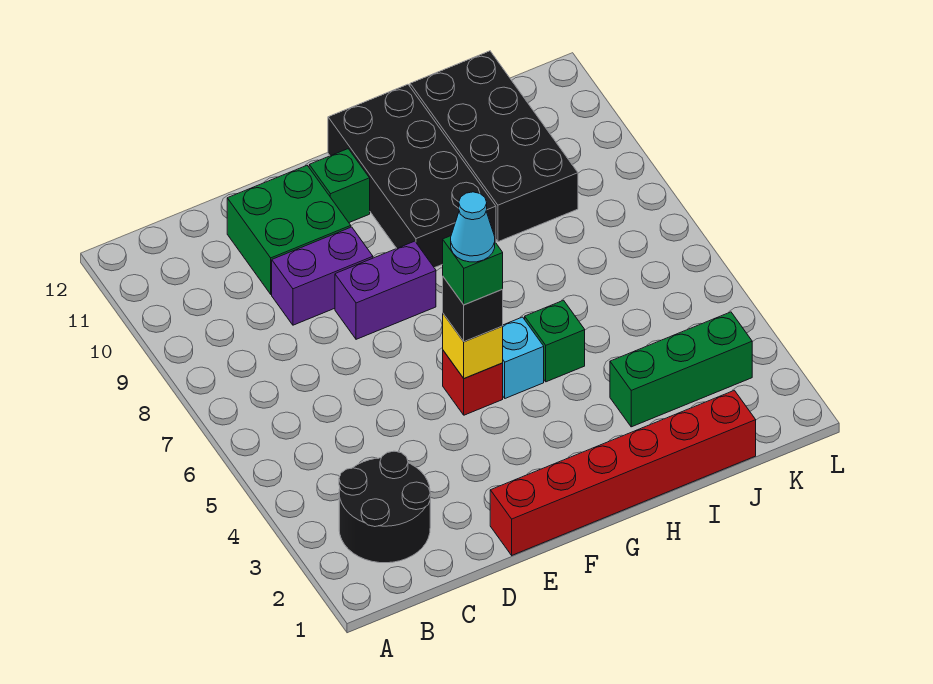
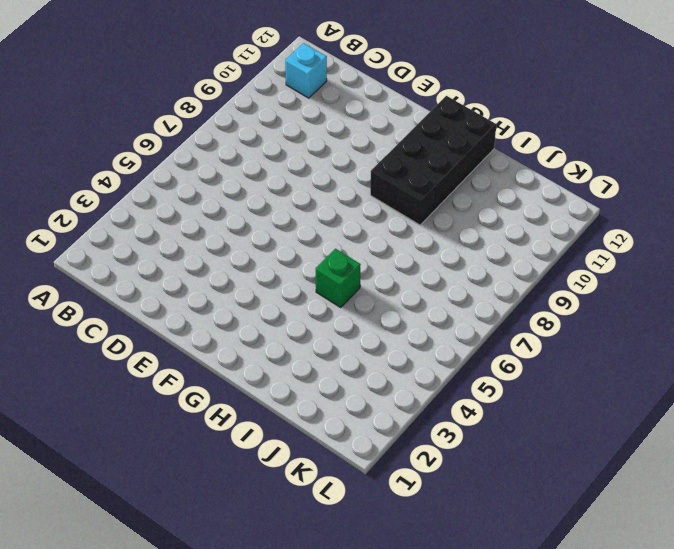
cyan 1x1 brick [285,43,327,98] -> cyan 1x1 brick moved to [503,317,544,398]
none -> black 2x2 round brick [339,451,430,563]
none -> purple 1x2 brick [272,227,373,325]
none -> green 2x2 brick [227,166,351,294]

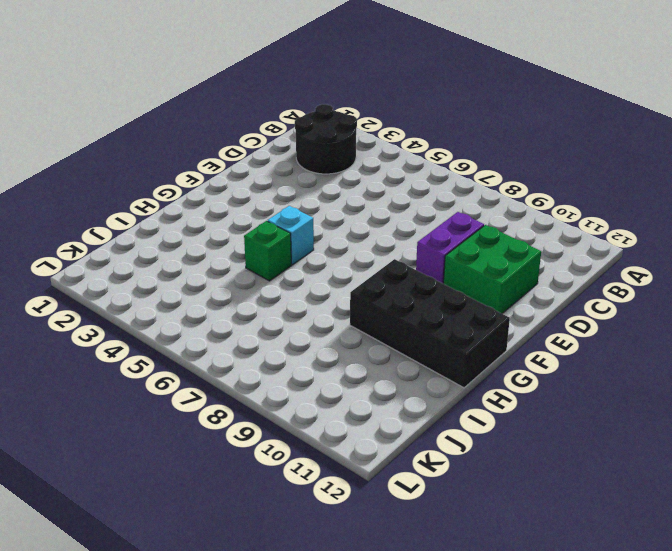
none -> red 1x6 brick [490,390,756,555]
none -> purple 1x2 brick [335,241,436,339]
none -> red 1x1 brick [443,351,503,415]

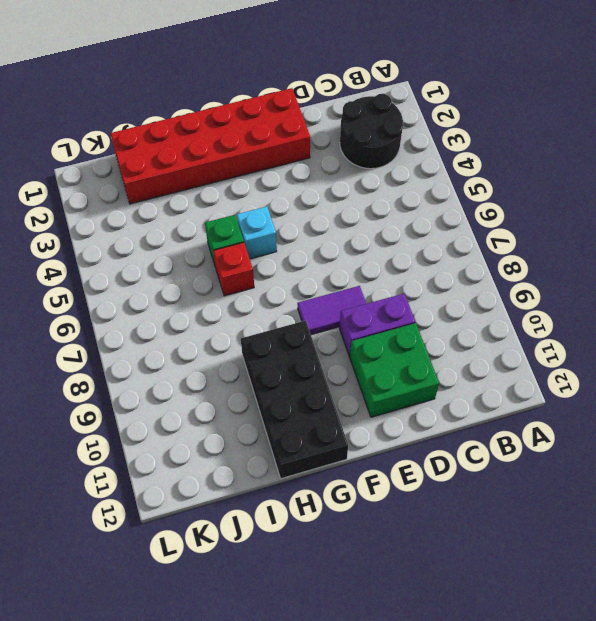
red 2x6 brick [110,88,310,204] -> red 1x6 brick [490,390,756,555]
purple 1x2 tile [297,286,366,335] -> purple 1x2 brick [335,241,436,339]
red 1x1 brick [213,242,254,296] -> red 1x1 brick moved to [443,351,503,415]
none -> green 1x1 brick [309,149,370,223]
none -> green 1x3 brick [610,312,752,427]
none -> black 2x4 brick [410,51,578,242]

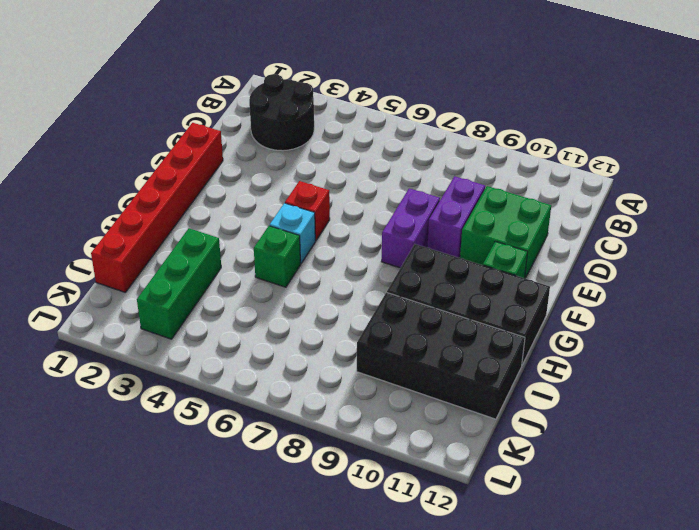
none -> yellow 1x1 brick [443,314,503,378]
none -> black 1x1 brick [443,277,503,342]
none -> green 1x1 brick [443,236,503,305]

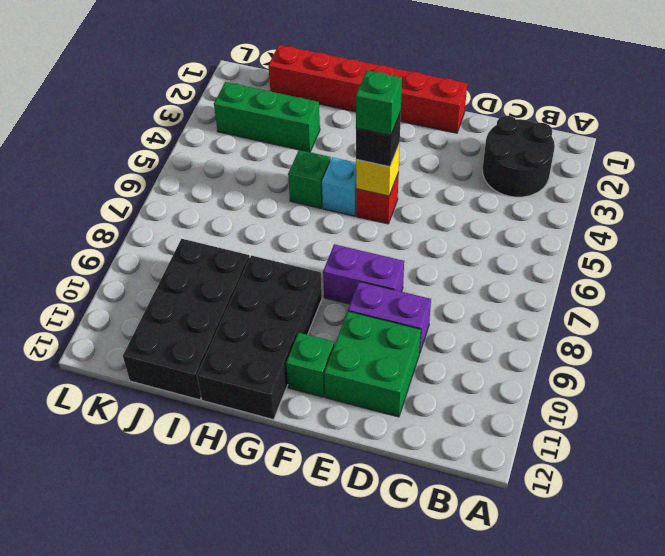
none -> cyan 1x1 cone [451,192,495,262]

